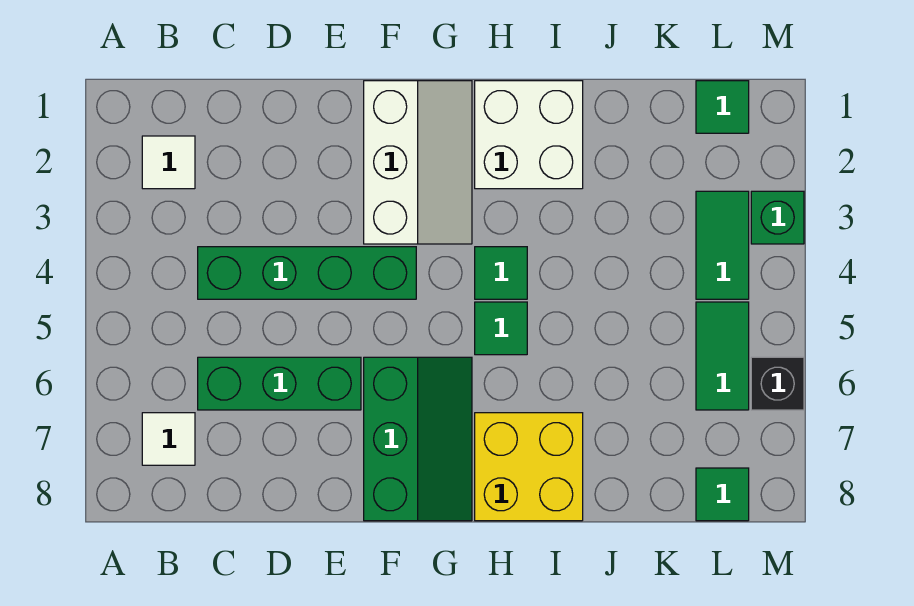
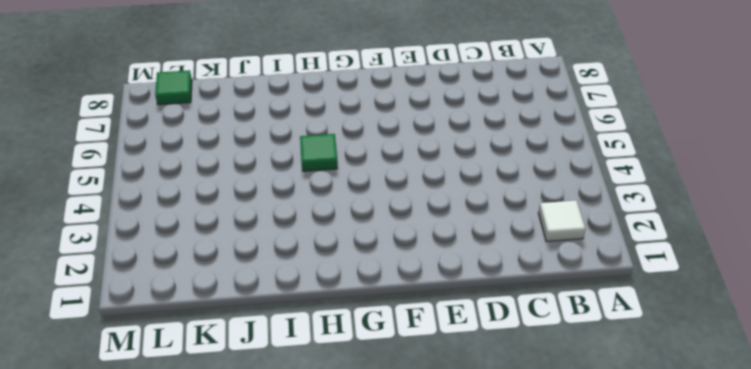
none -> white 1x1 tile [142,413,195,465]
none -> green 1x4 brick [198,247,416,299]
none -> green 1x3 brick [198,357,361,410]

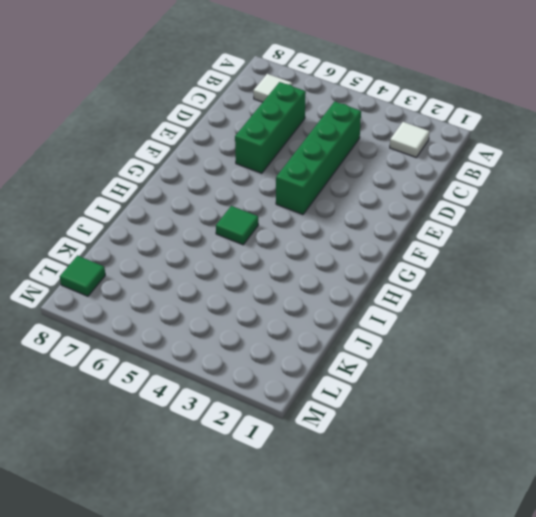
none -> white 2x3 slope [364,81,472,244]
none -> green 2x3 slope [364,357,472,521]
none -> white 2x2 brick [475,81,583,189]

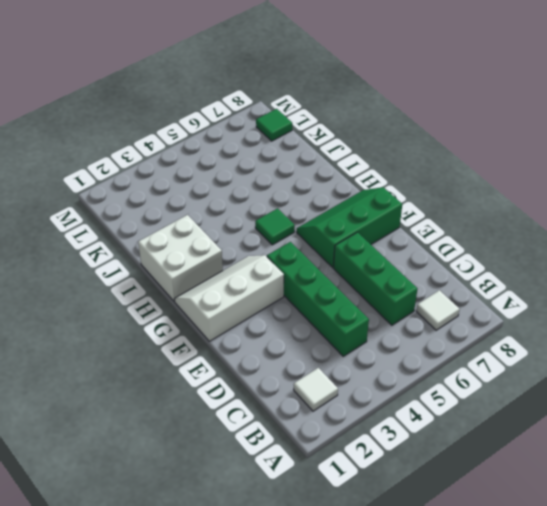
none -> green 1x1 tile [475,247,527,299]
none -> yellow 2x2 brick [475,413,583,521]
none -> green 1x1 tile [696,81,749,133]

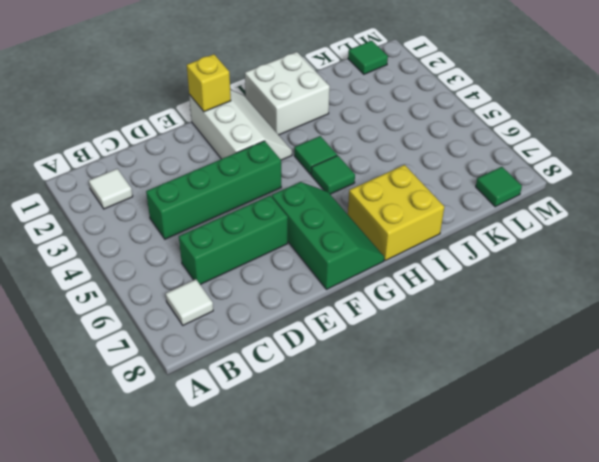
yellow 1x1 brick [187,54,231,112] -> none
none -> green 1x2 tile [696,191,749,299]
none -> green 1x2 tile [696,302,749,410]
none -> green 1x1 brick [751,191,804,244]

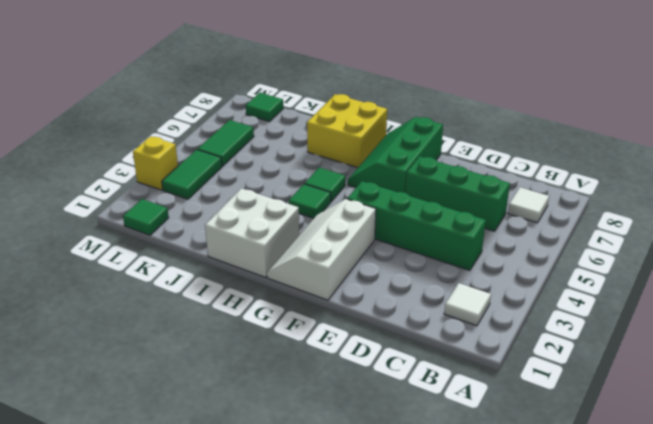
yellow 1x1 brick [133,136,178,190] -> green 1x1 brick [751,191,804,244]
none -> black 1x1 brick [751,357,804,410]

